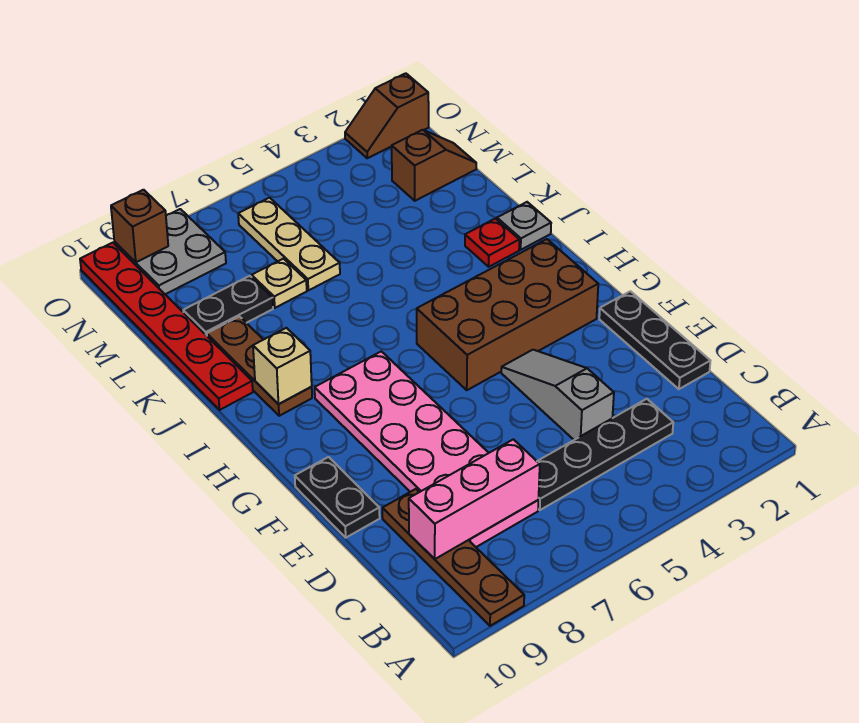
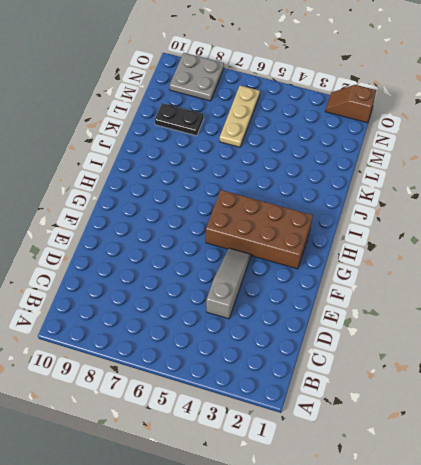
none -> brown 1x4 plate [382,489,524,626]
none -> black 1x4 plate [537,399,673,510]
none -> pink 2x6 plate [315,351,538,547]

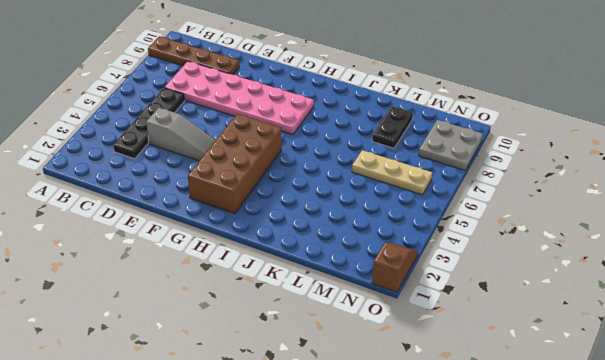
none -> black 1x3 plate [599,291,710,389]
none -> black 1x2 plate [295,457,380,538]
none -> brown 1x3 plate [207,317,312,416]

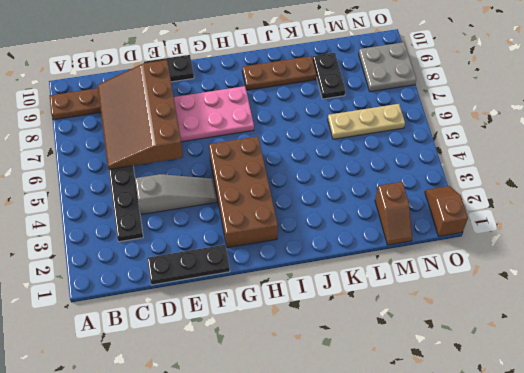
brown 3x4 slope [98,60,183,169] -> pink 1x3 brick [409,439,540,559]
none -> grey 1x1 plate [497,202,551,250]
none -> red 1x1 plate [465,219,519,267]
none -> red 1x6 plate [80,243,253,410]

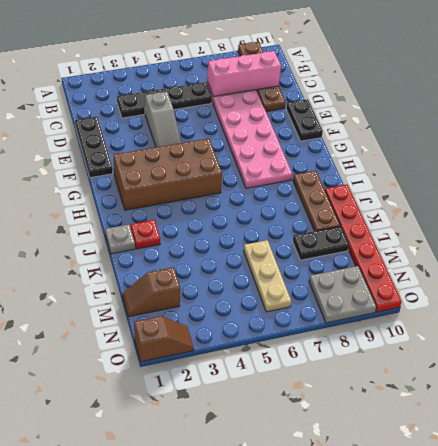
none -> tan 1x1 plate [252,259,307,308]
none -> tan 1x1 brick [253,328,312,404]
none -> brown 1x1 brick [111,190,168,262]

